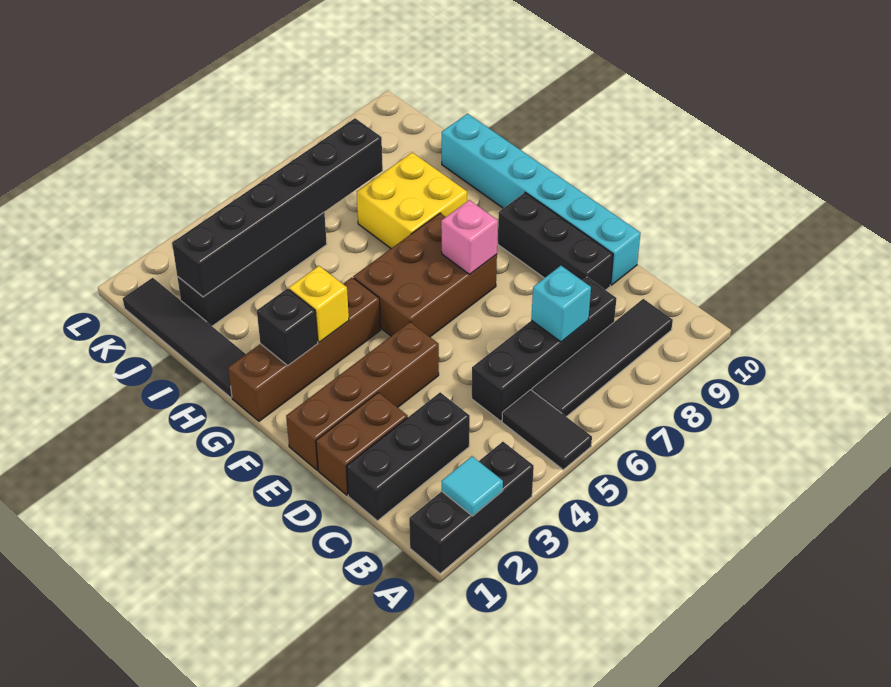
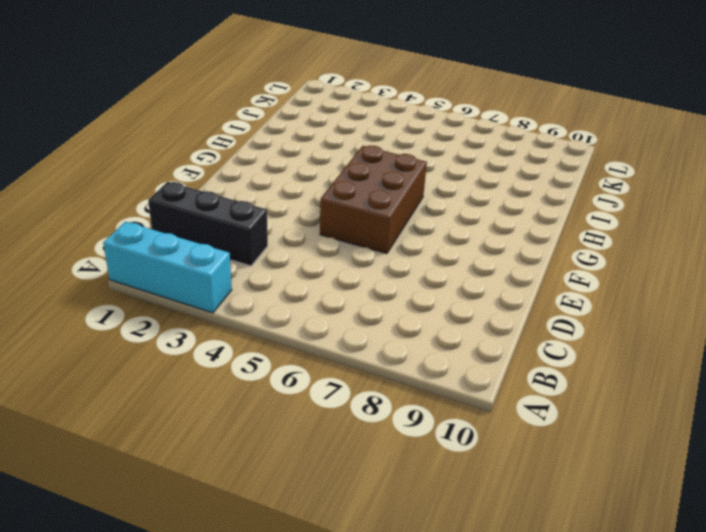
cyan 1x3 brick [103,222,232,313] -> black 1x3 brick [409,442,534,573]
brown 2x3 brick [320,145,427,254] -> brown 2x3 brick turned to [353,213,497,337]
none -> black 1x2 tile [502,390,592,470]
none -> black 1x4 tile [532,299,673,417]
none -> black 1x4 brick [472,277,617,421]

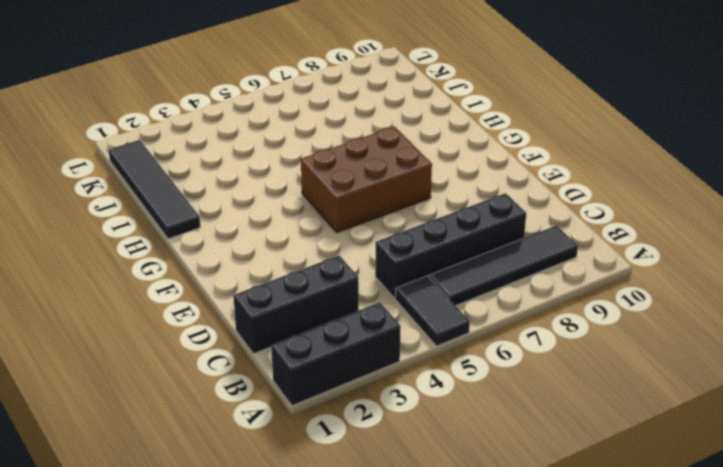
none -> brown 1x2 brick [316,392,408,495]
none -> black 1x3 brick [498,193,613,290]
none -> cyan 1x6 brick [442,114,640,285]

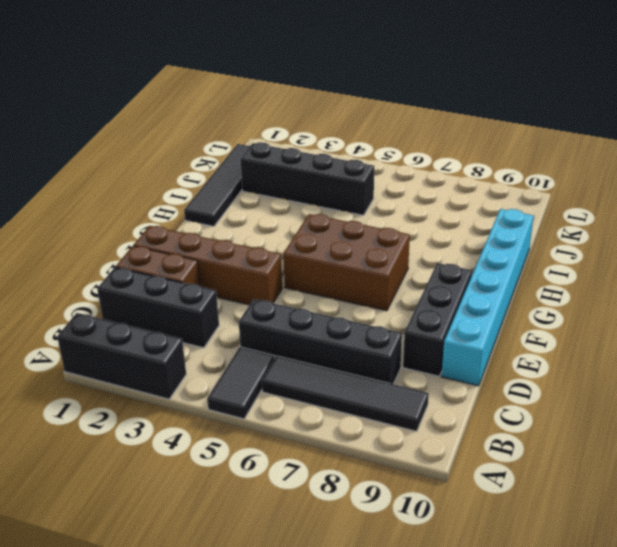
none -> brown 1x4 brick [228,278,381,421]
none -> yellow 2x2 brick [357,152,467,248]
none -> cyan 1x1 tile [442,456,503,516]

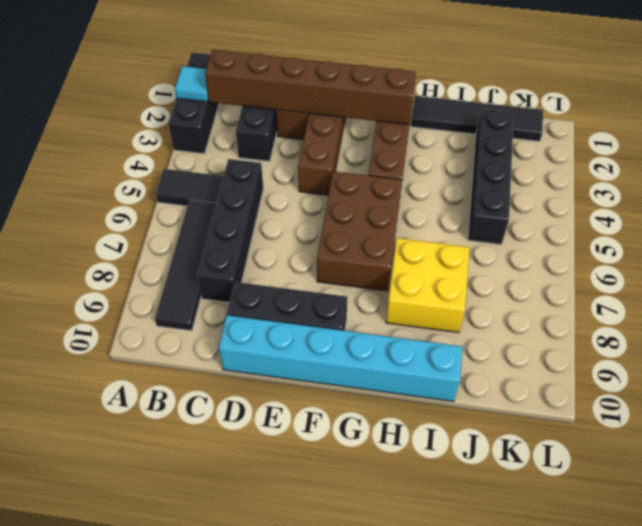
brown 1x6 brick [205,50,416,124] -> black 1x1 brick [257,289,318,365]
none -> cyan 1x1 brick [531,266,591,342]
none -> pink 1x1 brick [441,200,498,274]
none -> yellow 1x1 brick [289,266,349,342]

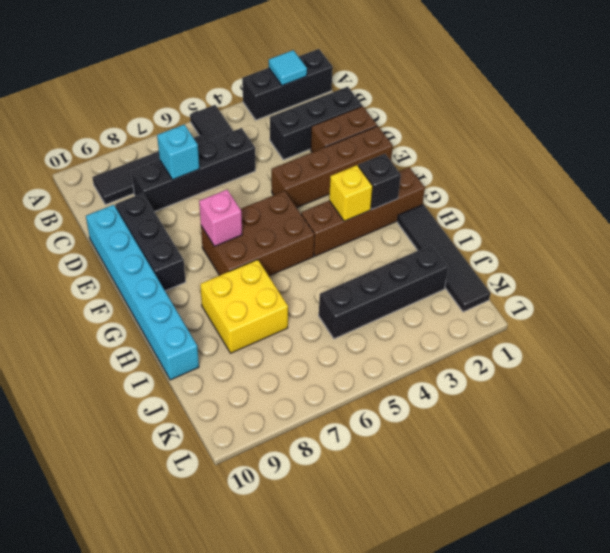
none -> black 1x6 brick [172,118,383,297]

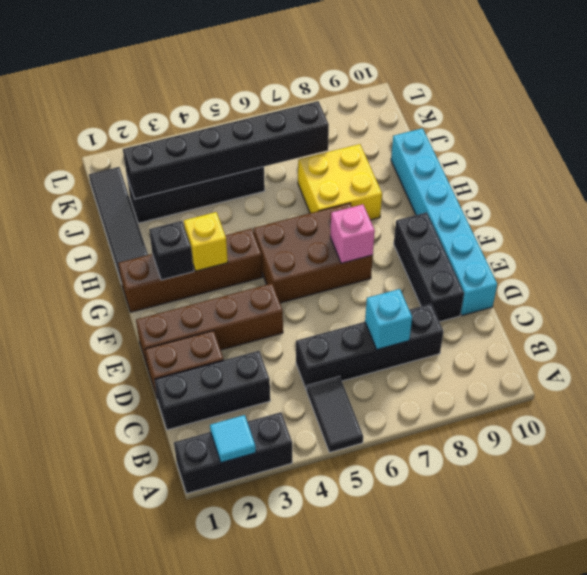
none -> black 1x4 tile [532,299,673,417]

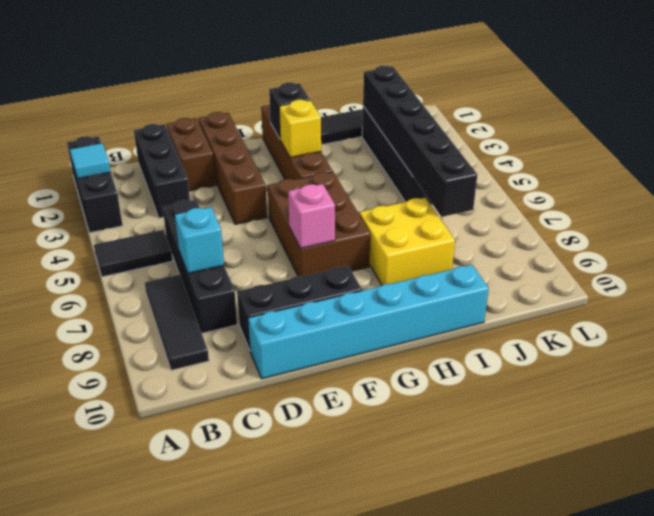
black 1x3 tile [145,275,209,370] -> black 1x4 tile [532,299,673,417]

